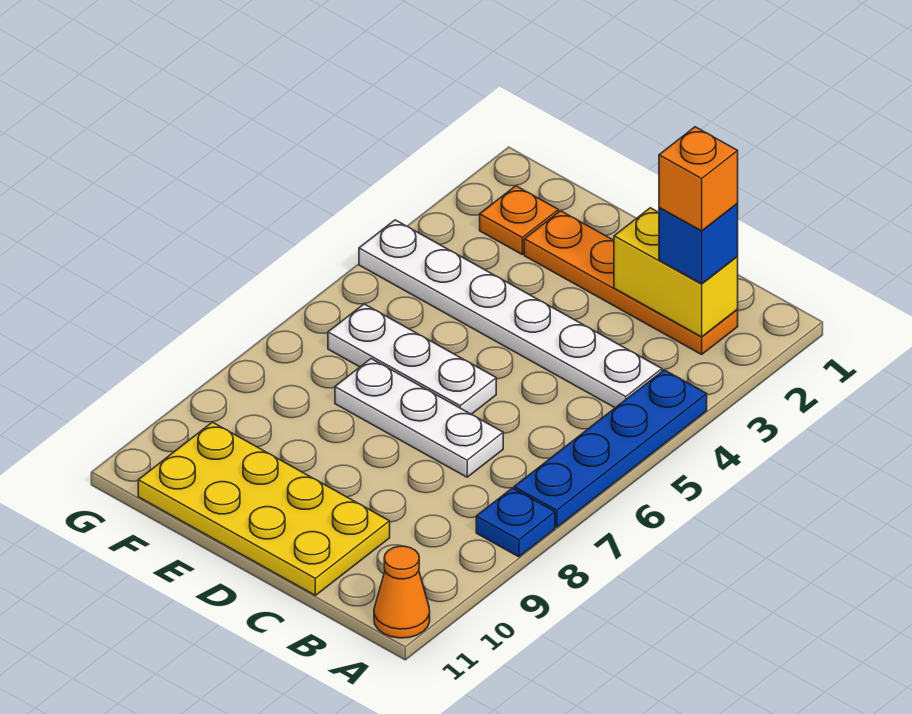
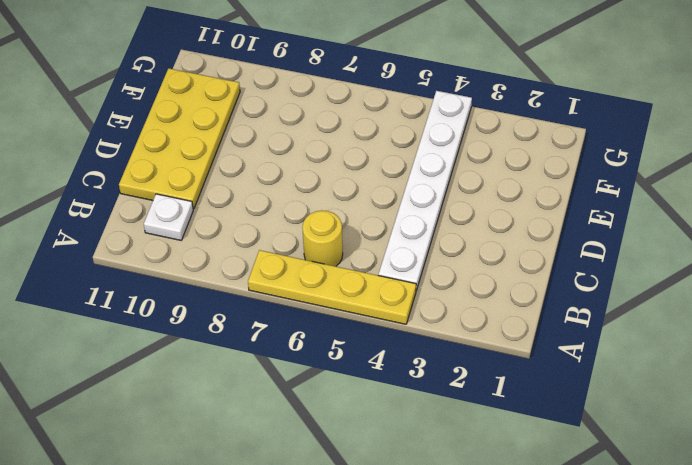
yellow 1x4 plate [248,250,416,324] -> blue 1x4 plate [514,370,707,527]
yellow 1x1 round brick [302,210,343,266] -> none
white 1x1 plate [144,194,193,240] -> none
none -> blue 1x1 plate [476,488,555,557]
none -> orange 1x1 cone [374,546,430,638]
none -> orange 1x4 plate [524,211,738,354]

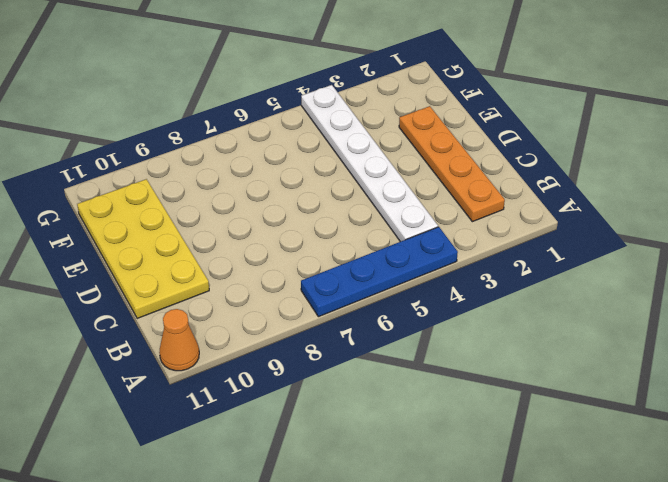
none -> blue 1x1 plate [476,488,555,557]
none -> white 1x3 plate [335,359,503,477]
none -> white 1x3 plate [328,304,496,414]

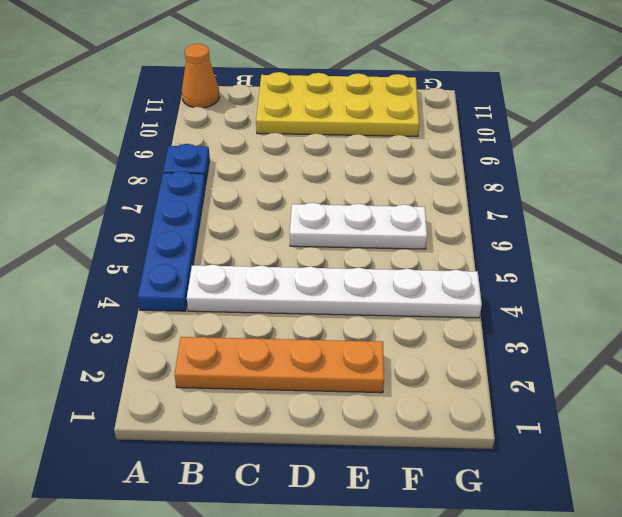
none -> white 1x3 plate [335,359,503,477]
none -> orange 1x1 plate [480,186,558,254]
none -> yellow 1x2 brick [614,208,738,337]

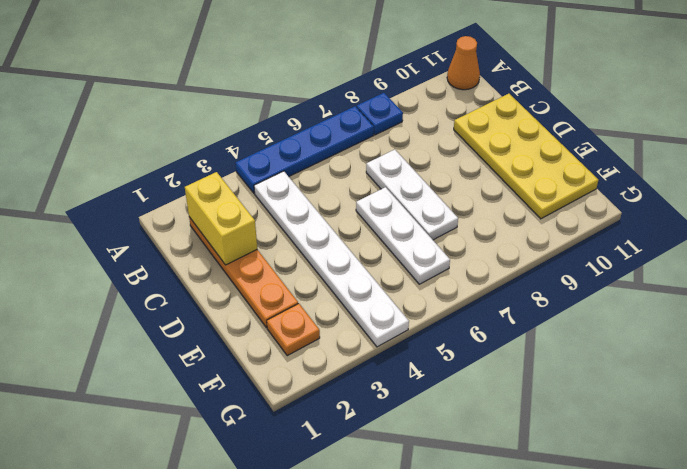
none -> blue 1x1 brick [659,203,738,284]
none -> orange 1x1 brick [659,127,738,231]

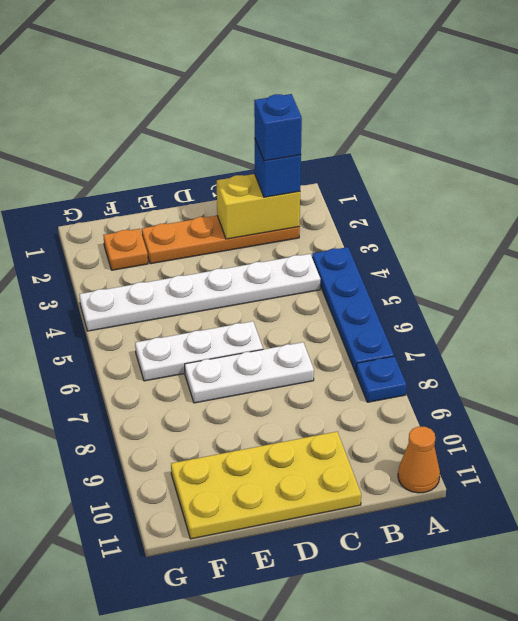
blue 1x1 brick [254,94,302,161] -> orange 1x1 brick [659,127,738,231]

